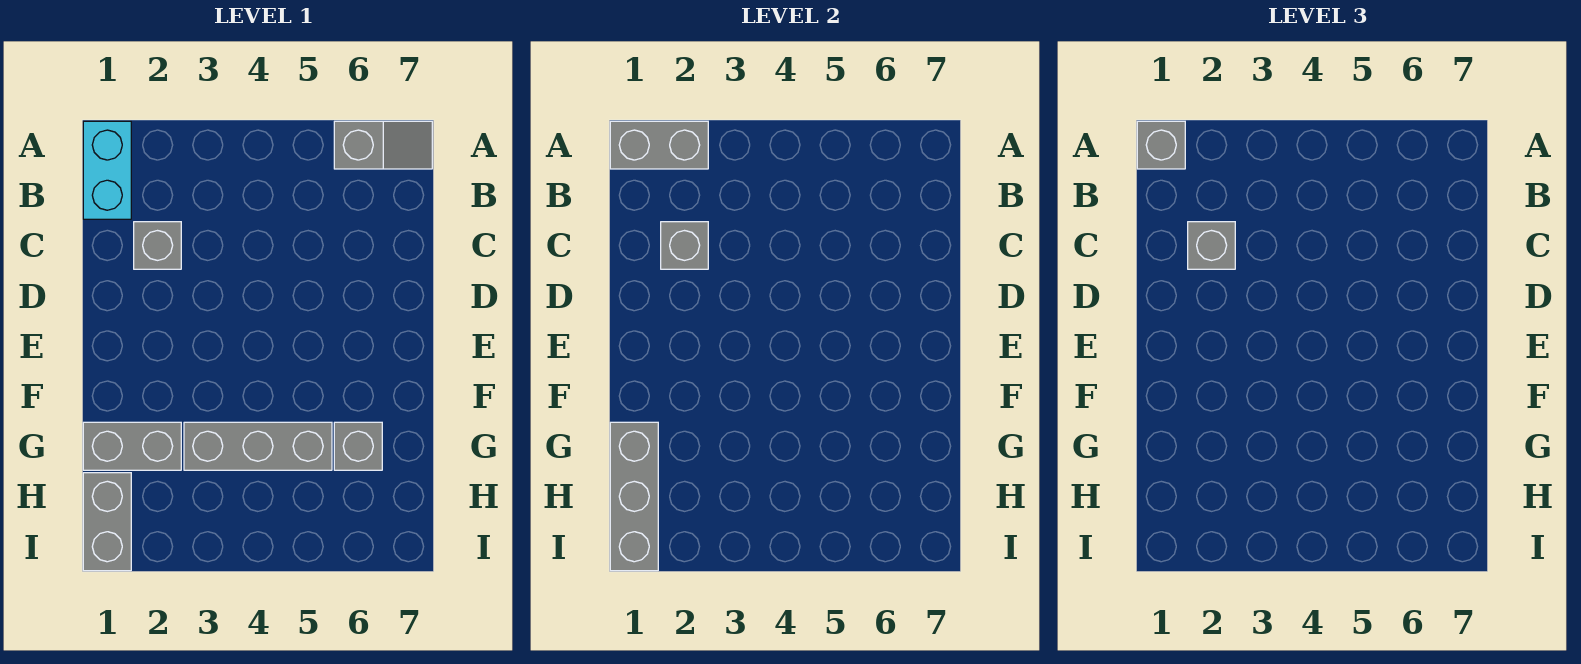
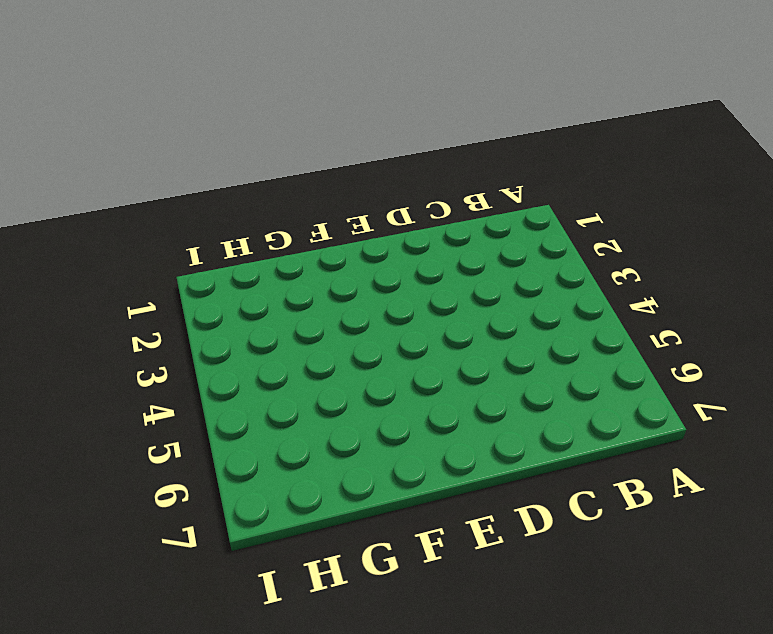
none -> cyan 1x2 brick [83,121,131,219]
none -> grey 1x2 slope [334,121,432,169]
none -> grey 1x1 brick [134,222,181,269]

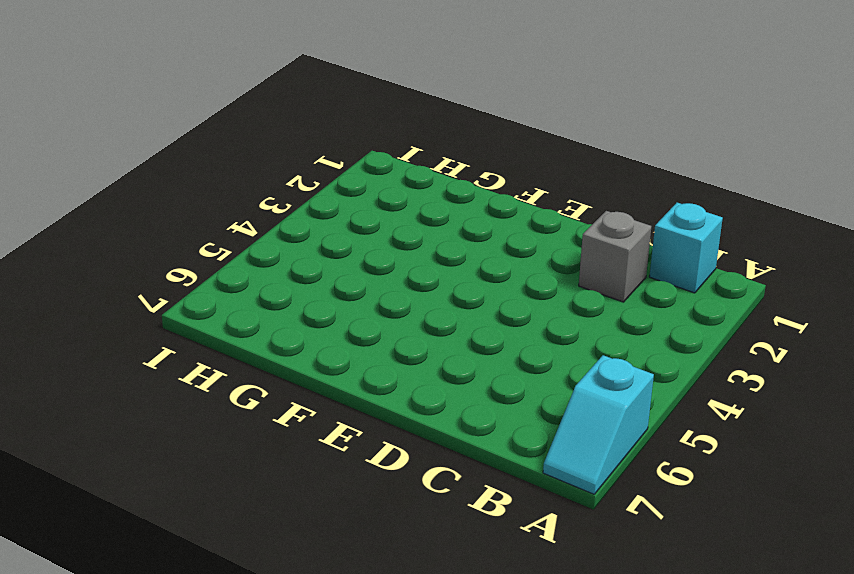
cyan 1x2 slope [543,355,654,494] -> grey 1x2 slope [334,121,432,169]
cyan 1x1 brick [649,203,723,293] -> cyan 1x2 brick [83,121,131,219]
none -> grey 1x2 brick [83,422,181,470]
none -> grey 1x3 brick [184,422,332,470]
none -> grey 1x1 brick [334,422,382,470]

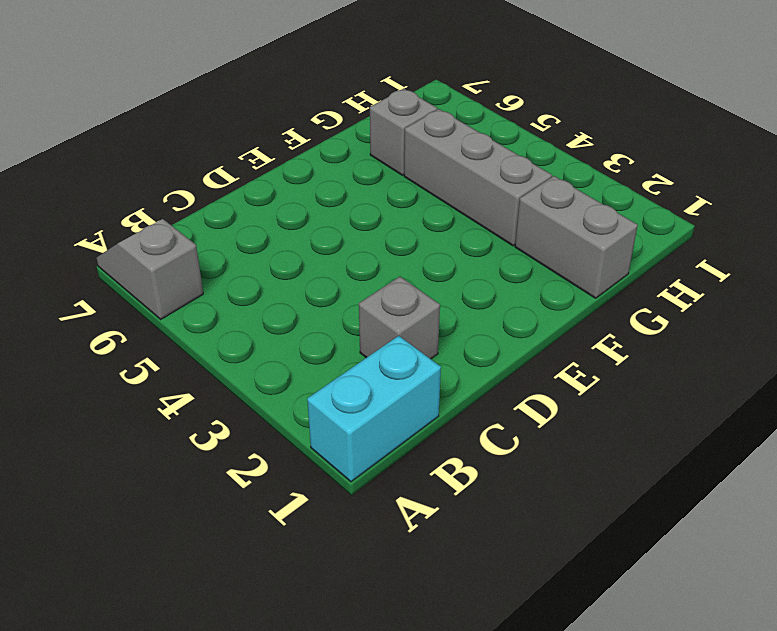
none -> grey 1x2 brick [83,473,131,571]
none -> grey 1x2 brick [610,121,708,169]
none -> grey 1x1 brick [661,222,708,269]

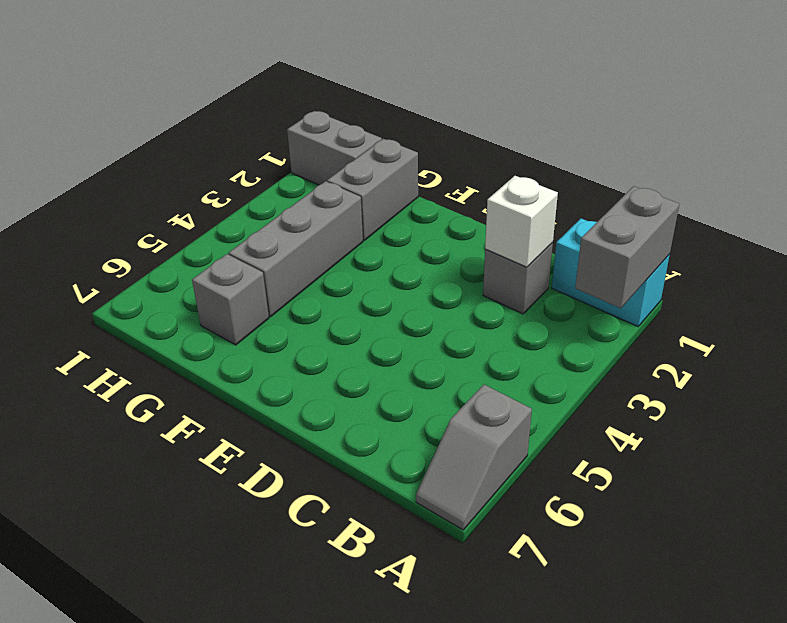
white 1x1 brick [485,176,558,267] -> grey 1x1 brick [661,222,708,269]
none -> grey 1x3 brick [610,422,658,571]
none -> grey 1x1 brick [1137,121,1185,169]
none -> grey 1x1 brick [1188,222,1235,269]

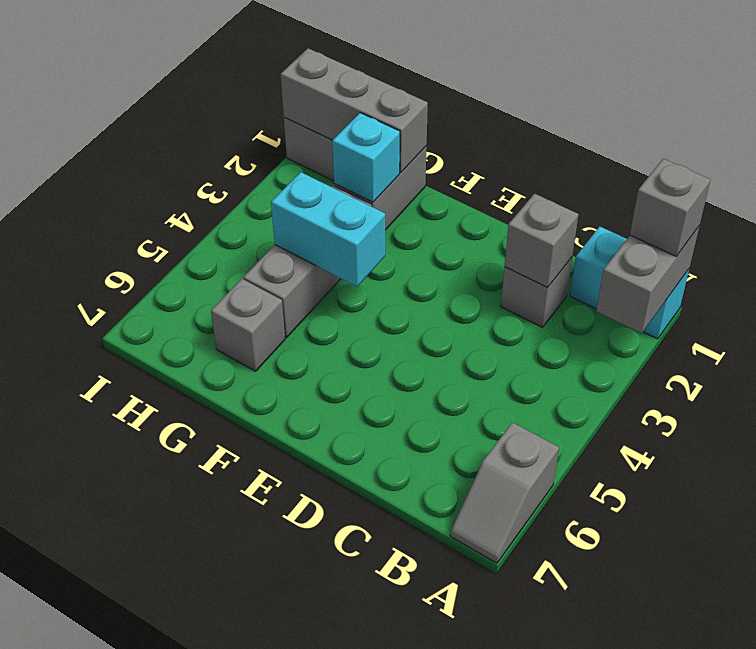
cyan 1x2 brick [271,172,385,287] -> none
cyan 1x1 brick [332,113,400,202] -> none
none -> grey 1x1 brick [1188,222,1235,269]

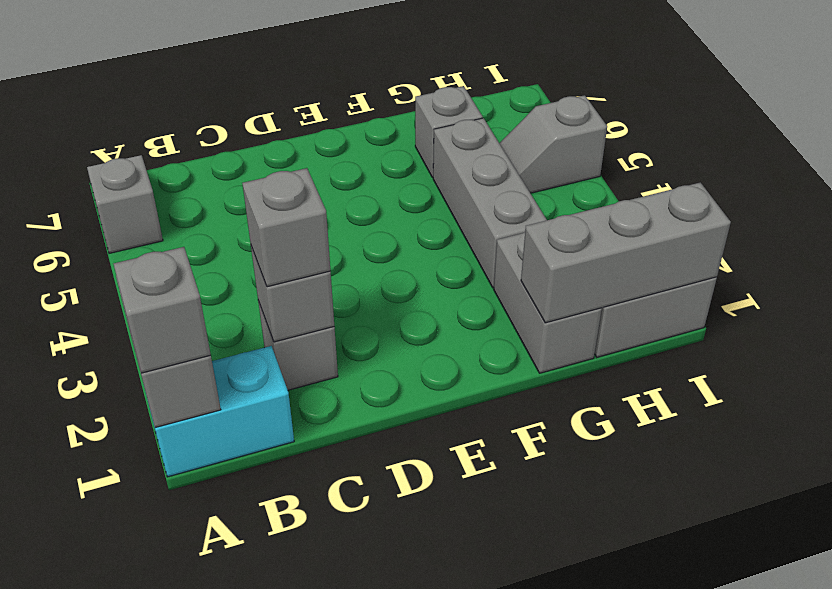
grey 1x2 slope [499,95,607,193] -> none

